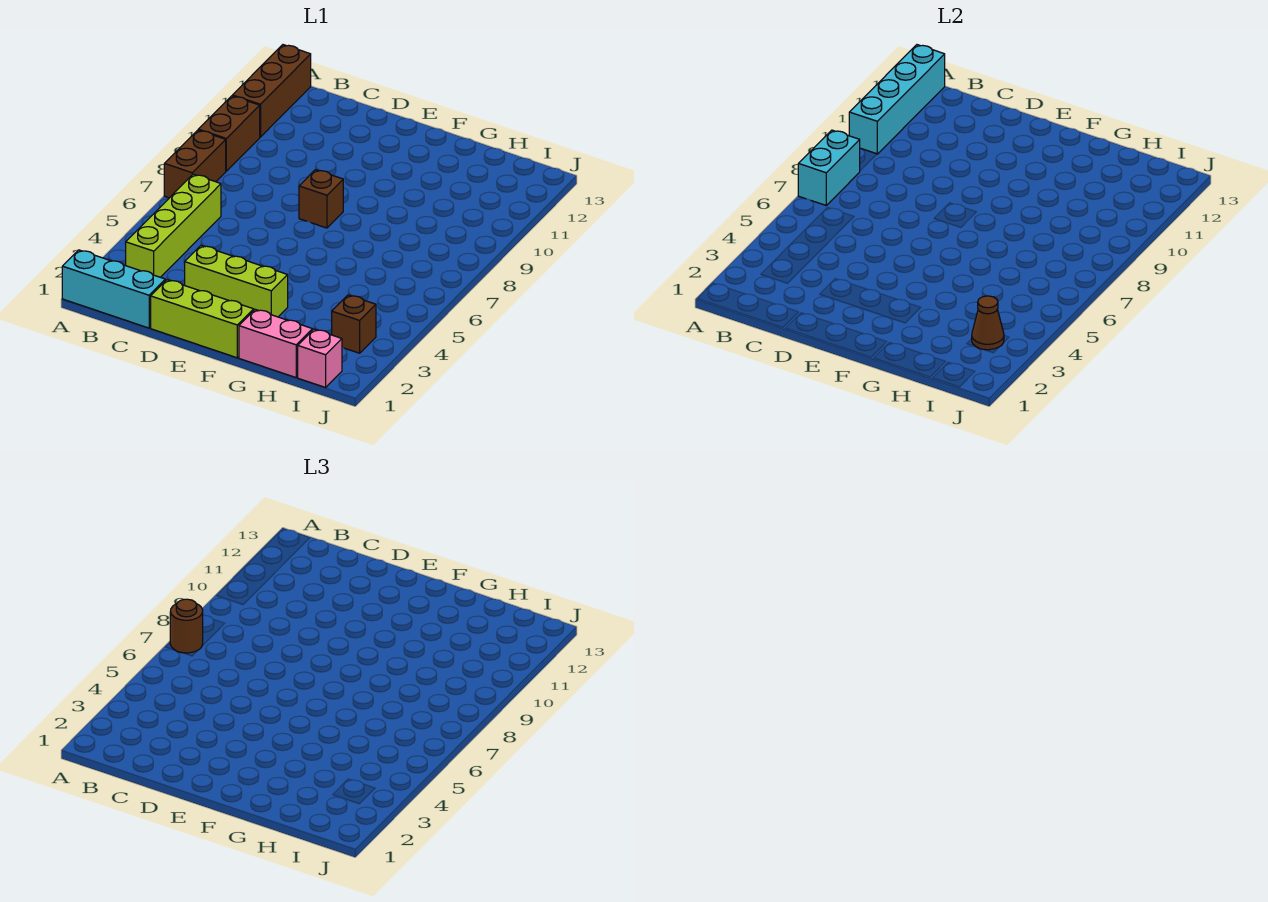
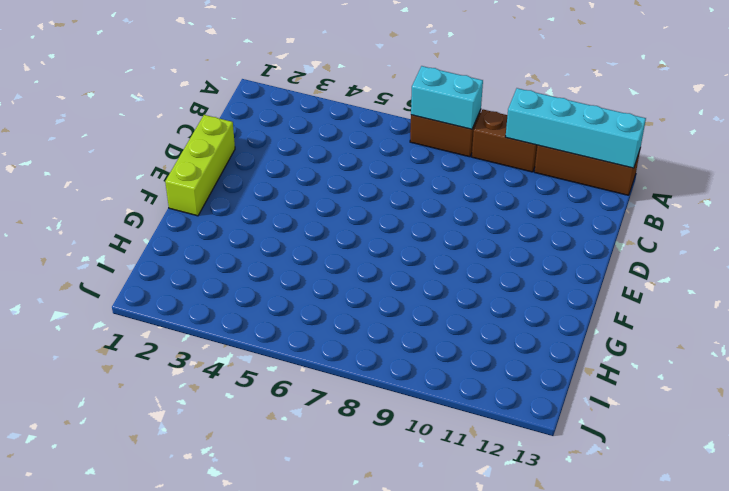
none -> cyan 1x3 brick [62,250,165,328]
none -> lime 1x4 brick [126,174,221,277]
none -> lime 1x3 brick [185,246,288,317]

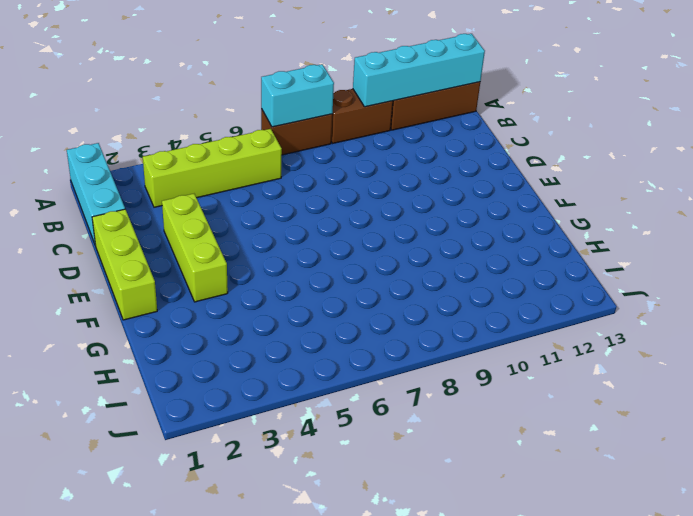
none -> brown 1x1 brick [299,170,343,228]
none -> pink 1x2 brick [239,309,312,377]
none -> pink 1x1 brick [298,329,342,387]

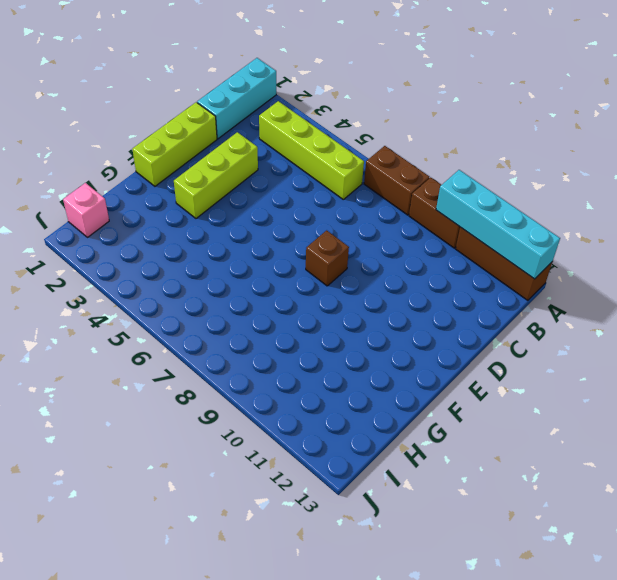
none -> pink 1x2 brick [239,309,312,377]
none -> brown 1x1 brick [332,295,376,353]
none -> cyan 1x2 brick [798,130,860,205]

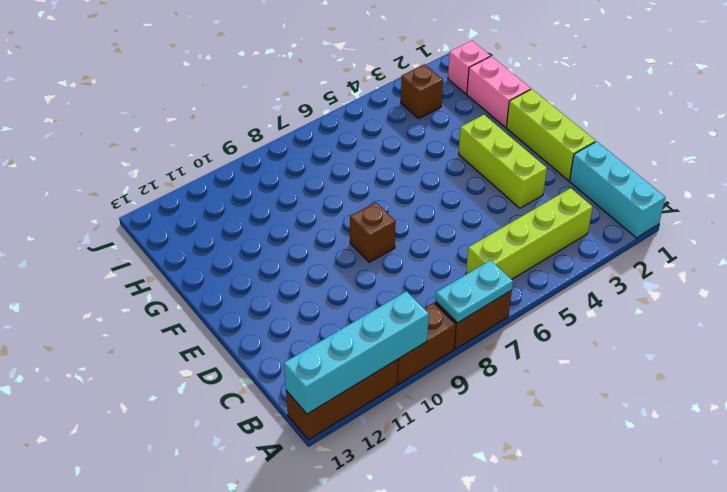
cyan 1x2 plate [436,260,513,323] -> cyan 1x2 brick [798,130,860,205]
none -> brown 1x1 cone [972,296,1004,350]
none -> brown 1x1 round brick [170,599,203,653]

